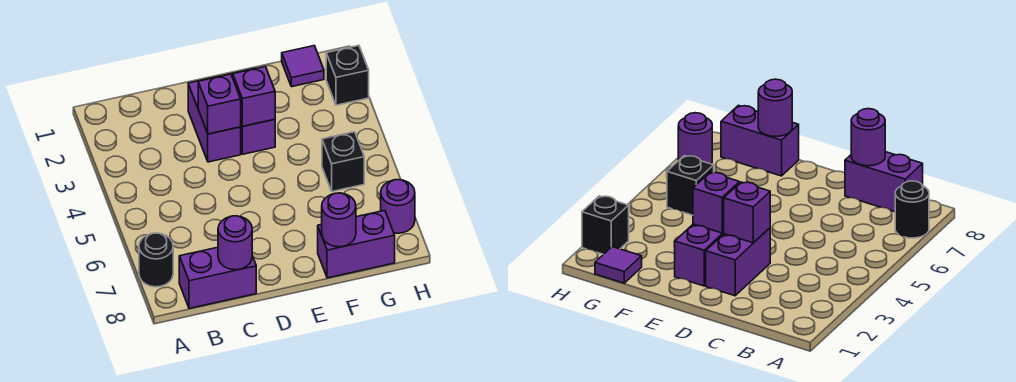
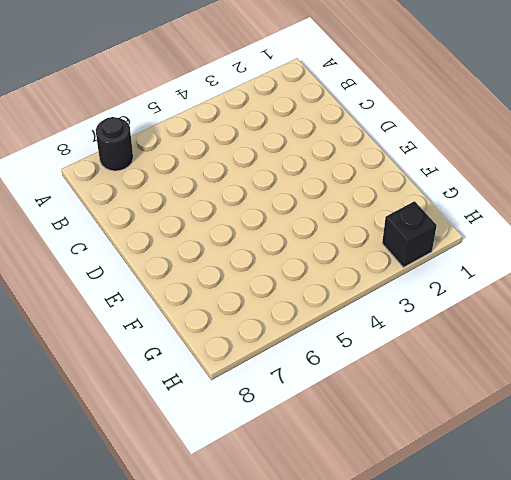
none -> purple 1x2 brick [179,247,256,308]
none -> purple 1x2 brick [188,76,241,162]
none -> purple 1x2 brick [223,69,275,154]

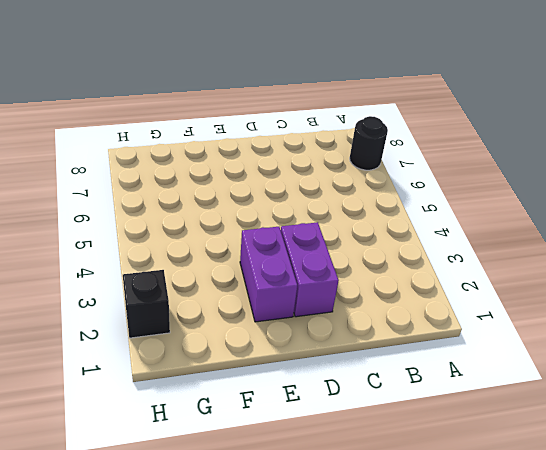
none -> purple 1x2 brick [179,247,256,308]
none -> purple 1x2 brick [318,210,395,278]
none -> purple 1x1 tile [282,46,324,87]

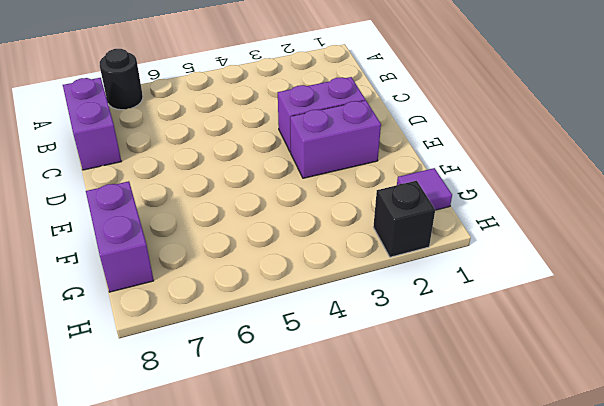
none -> black 1x1 brick [322,132,364,191]
none -> purple 1x1 round brick [381,180,415,233]
none -> purple 1x1 round brick [218,216,252,270]

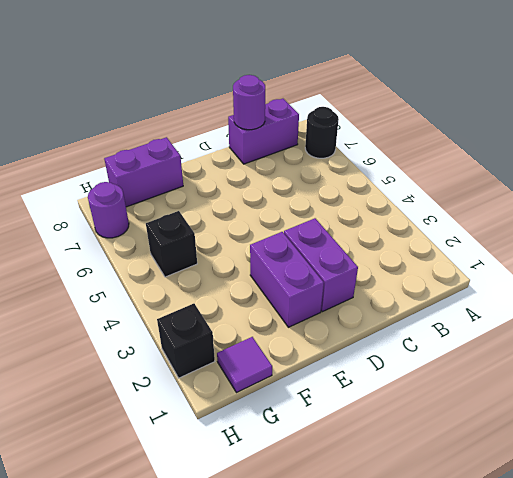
none -> purple 1x1 brick [198,74,241,134]
none -> purple 1x1 brick [233,67,275,126]
none -> purple 1x1 round brick [322,193,356,247]

